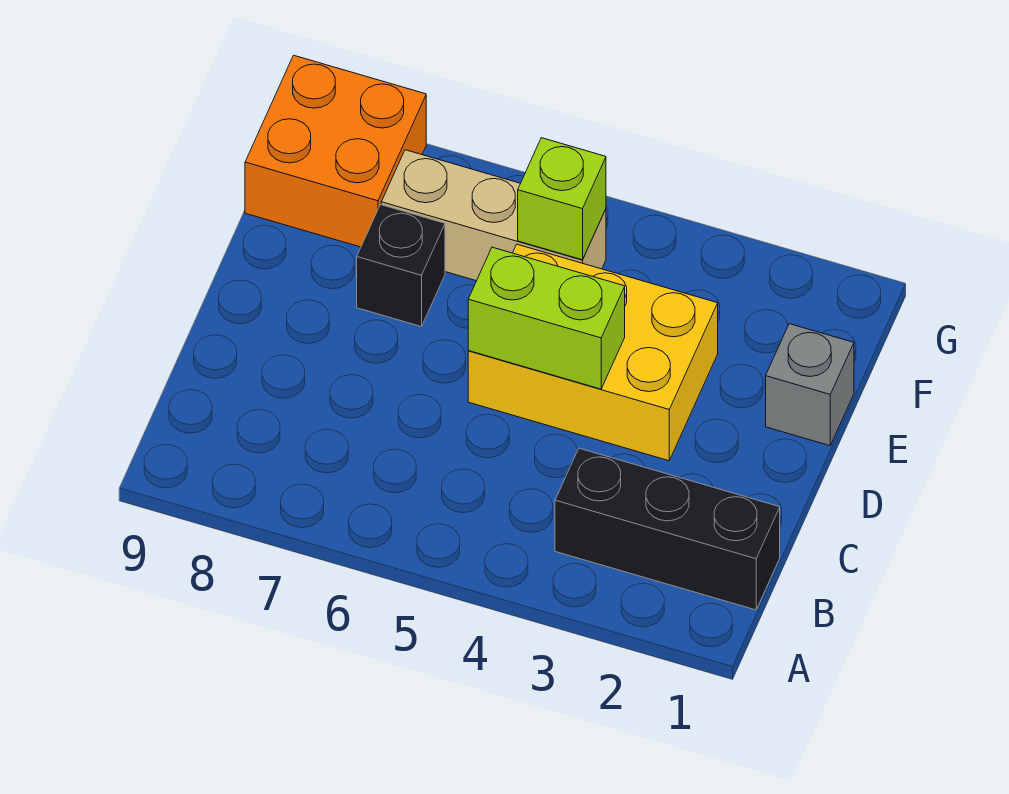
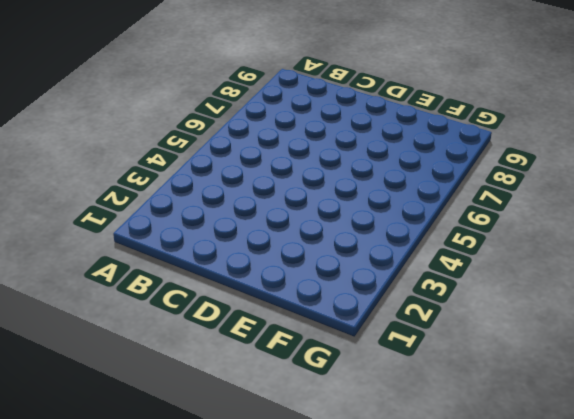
none -> black 1x3 brick [555,448,780,610]
none -> yellow 2x3 brick [468,244,718,461]

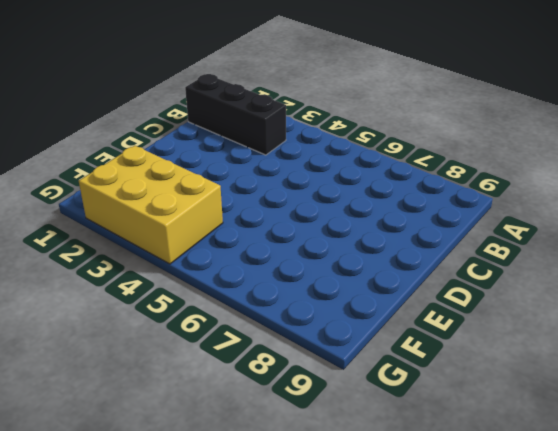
yellow 2x3 brick [79,146,223,264] -> yellow 2x3 brick moved to [468,244,718,461]
none -> grey 1x1 brick [766,324,854,446]
none -> black 1x1 brick [357,205,445,327]

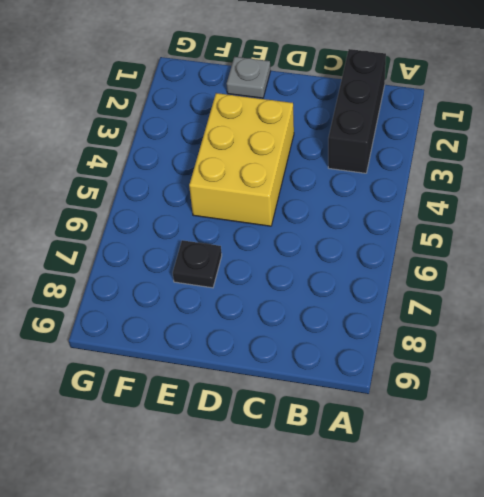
grey 1x1 plate [227,57,271,98] -> grey 1x1 brick [766,324,854,446]
black 1x1 plate [173,240,222,288] -> black 1x1 brick [357,205,445,327]
none -> tan 1x3 brick [381,150,606,281]
none -> orange 2x2 brick [245,55,426,247]

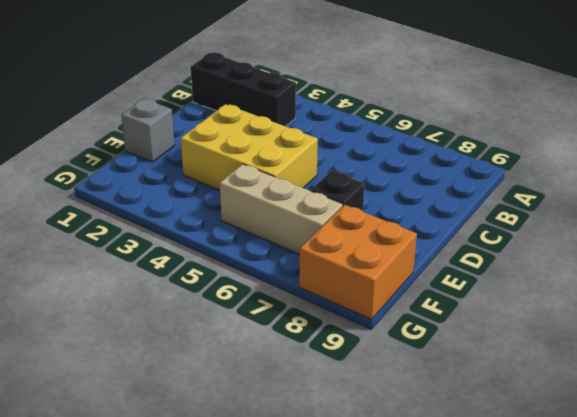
none -> lime 1x2 brick [468,247,625,389]
none -> lime 1x1 brick [518,138,606,260]

